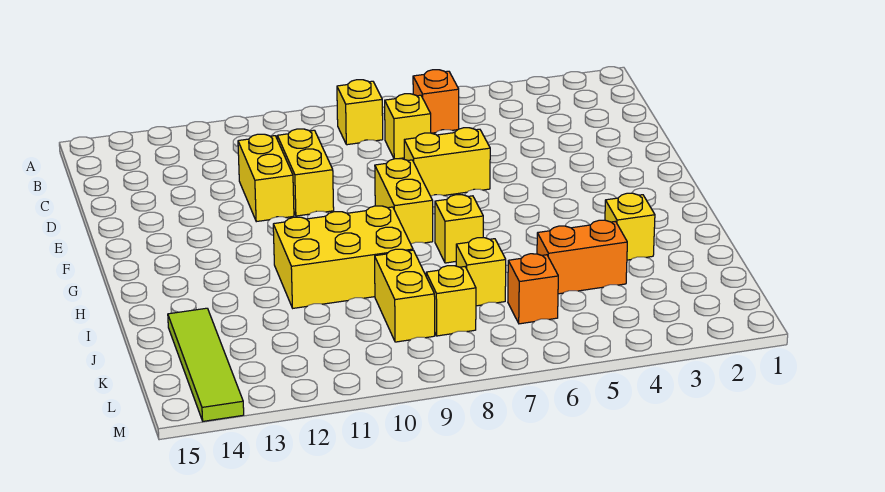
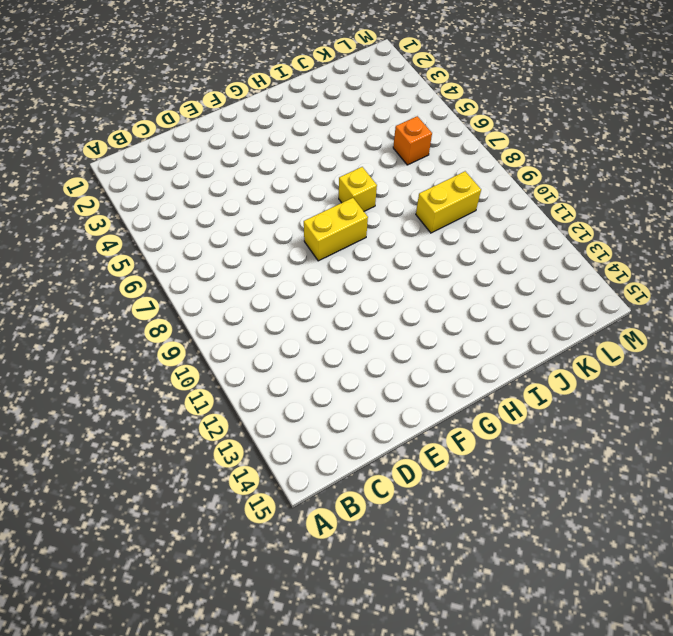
none -> orange 1x1 brick [413,70,459,133]
none -> yellow 1x1 brick [337,80,383,145]
none -> yellow 1x1 brick [385,94,431,159]

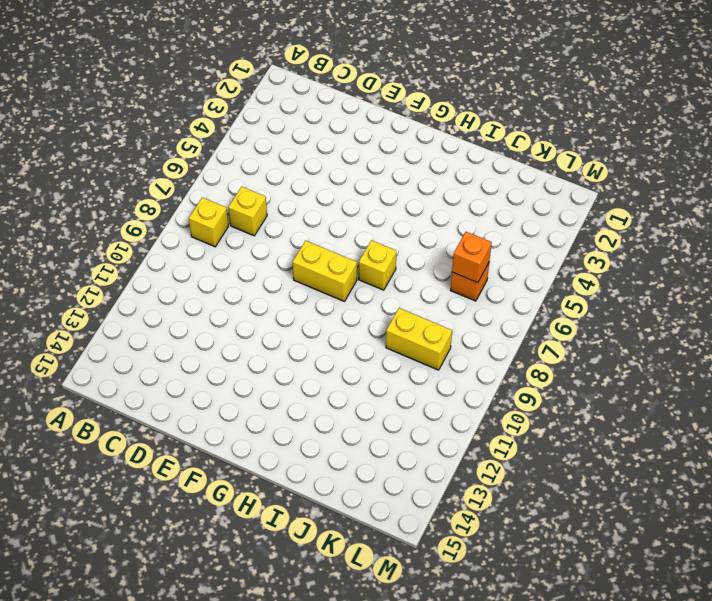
orange 1x1 brick [452,232,492,283] -> orange 1x1 brick moved to [413,70,459,133]
none -> yellow 1x2 brick [277,129,334,216]
none -> yellow 1x2 brick [238,134,294,222]
none -> yellow 1x2 brick [404,128,490,196]

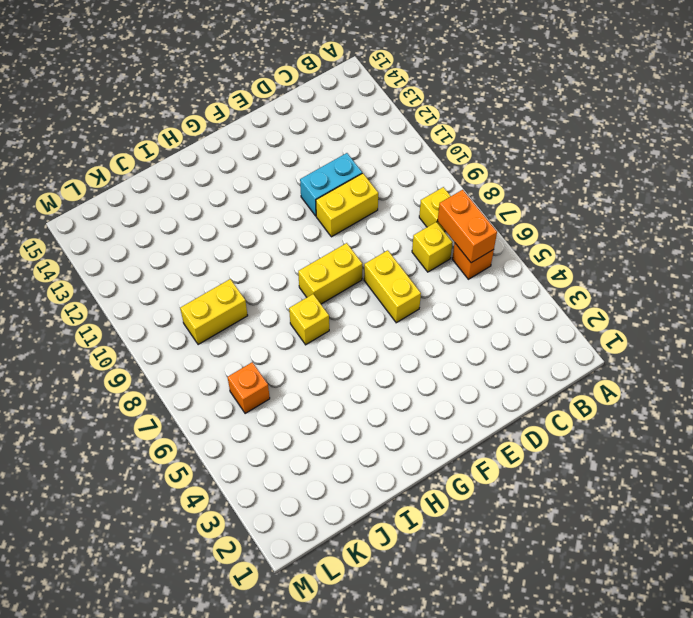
orange 1x2 brick [438,190,497,263] -> orange 1x2 brick moved to [537,220,627,294]
cyan 1x2 brick [300,153,362,216] -> yellow 1x2 brick [238,134,294,222]
none -> yellow 2x3 brick [273,206,413,308]
none -> yellow 1x1 brick [605,193,655,260]
none -> yellow 1x1 brick [456,238,506,306]

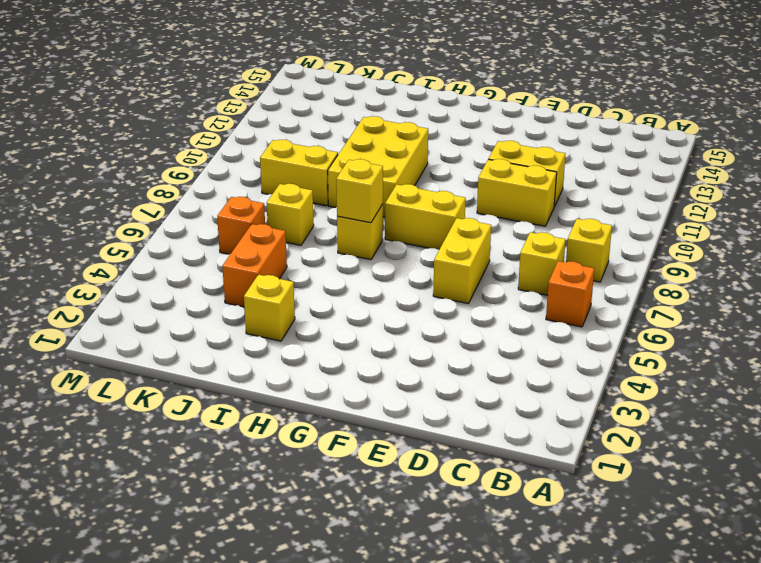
yellow 1x1 brick [336,159,383,223] -> yellow 1x1 brick moved to [426,266,476,336]
none -> lime 1x4 tile [168,308,244,421]

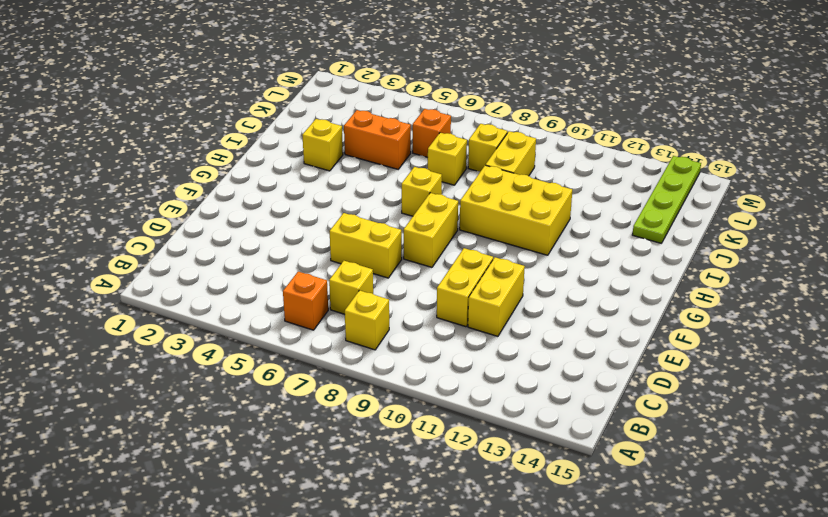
lime 1x4 plate [632,156,701,243] -> lime 1x4 tile [168,308,244,421]

